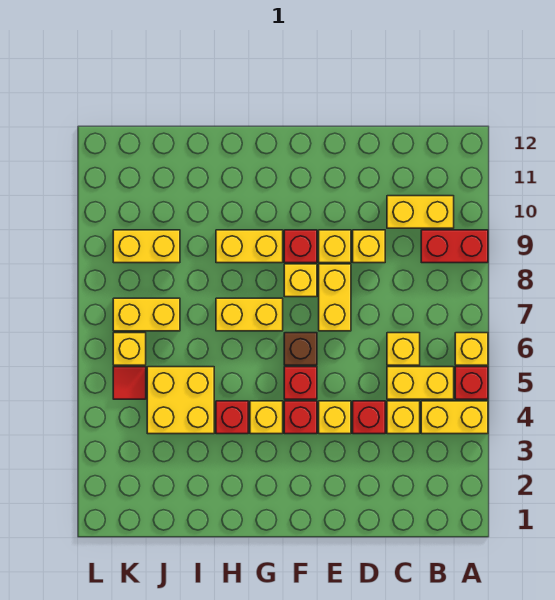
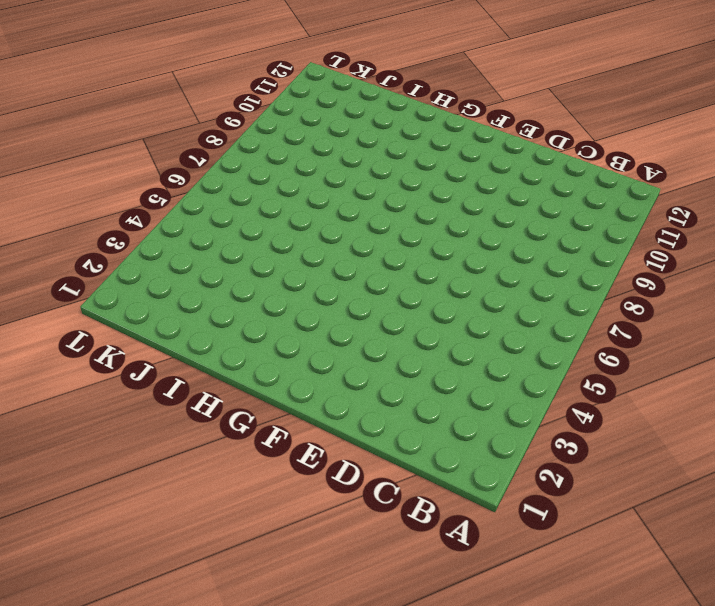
none -> yellow 1x2 brick [421,401,488,434]
none -> red 1x1 brick [455,367,488,399]
none -> yellow 1x1 brick [455,333,488,365]

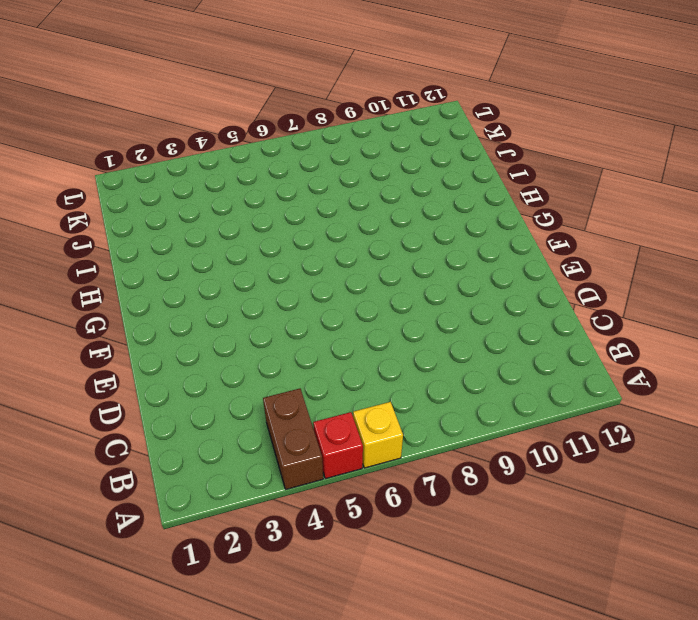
brown 1x2 brick [263,389,323,489] -> yellow 1x2 brick [421,401,488,434]
none -> red 1x2 brick [421,230,488,263]
none -> yellow 1x2 brick [387,367,454,399]
none -> yellow 1x2 brick [387,196,454,228]

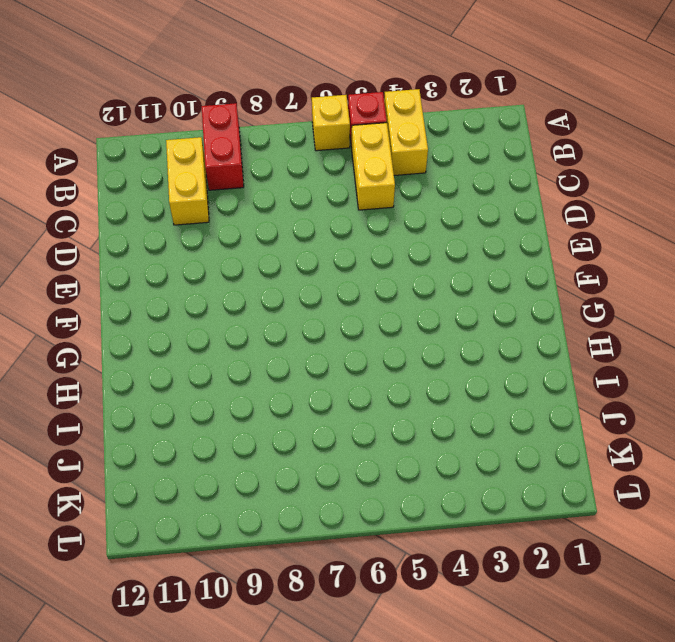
none -> yellow 1x1 brick [387,401,420,434]
none -> yellow 1x1 brick [387,333,420,365]
none -> red 1x1 brick [353,401,385,434]

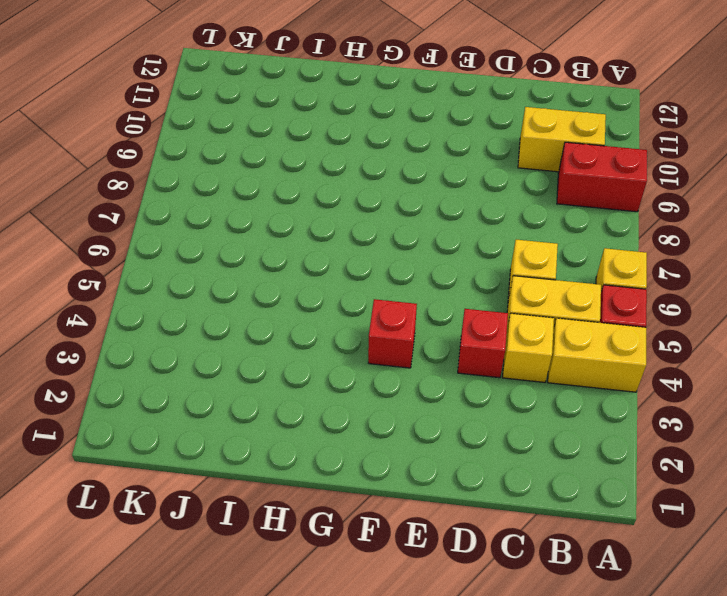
none -> yellow 1x1 brick [353,230,385,263]
none -> yellow 1x1 brick [319,401,351,434]
none -> yellow 1x2 brick [319,264,351,331]

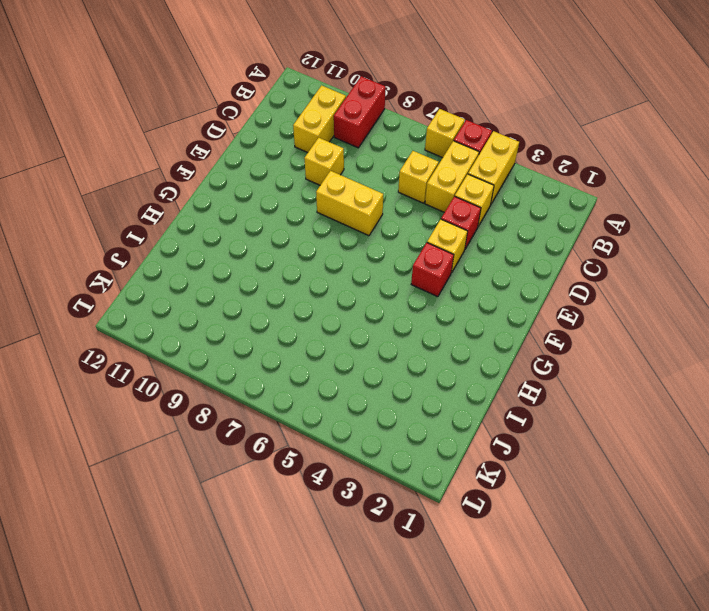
none -> yellow 1x1 brick [319,230,351,263]
none -> red 1x1 brick [284,367,317,399]
none -> brown 1x1 brick [284,333,317,365]

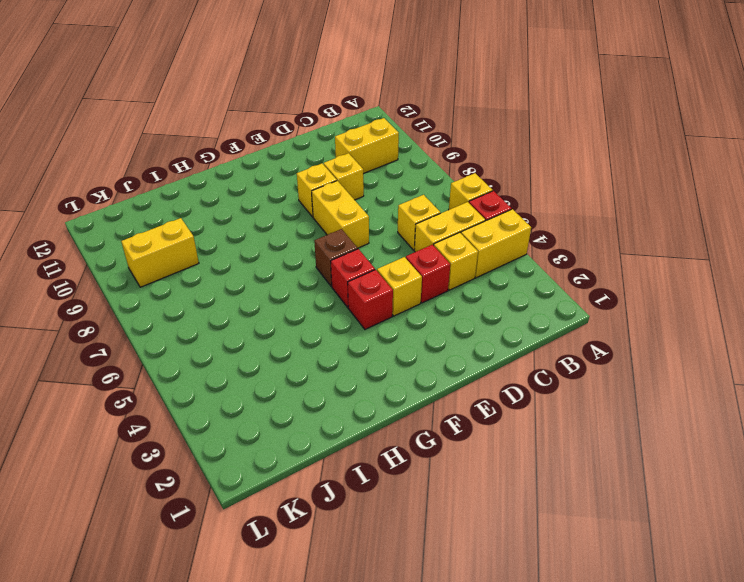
none -> red 1x2 brick [421,230,488,263]
none -> yellow 1x1 brick [284,264,317,297]
none -> red 1x1 brick [284,230,317,263]

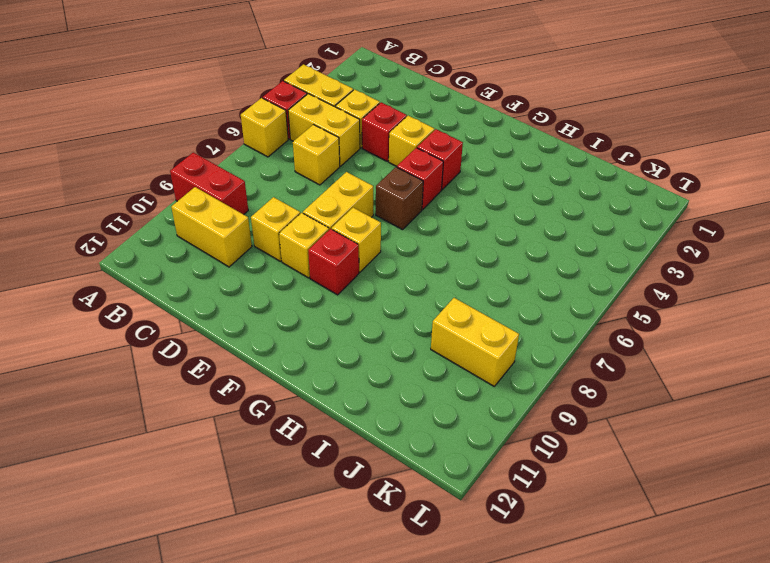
none -> yellow 1x1 brick [250,401,283,434]
none -> yellow 1x2 brick [216,298,283,331]
none -> yellow 1x2 brick [216,230,283,263]

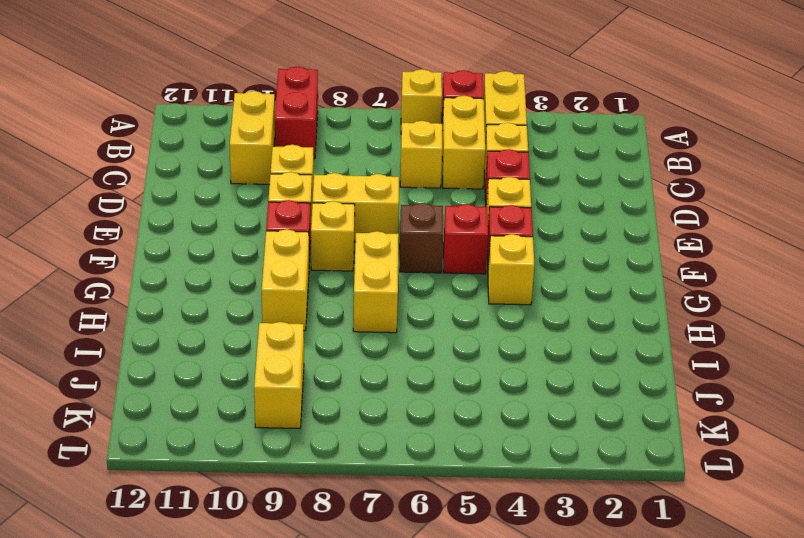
none -> red 1x1 brick [216,401,248,434]
none -> yellow 2x2 brick [147,367,214,434]
none -> yellow 1x2 brick [113,298,180,331]

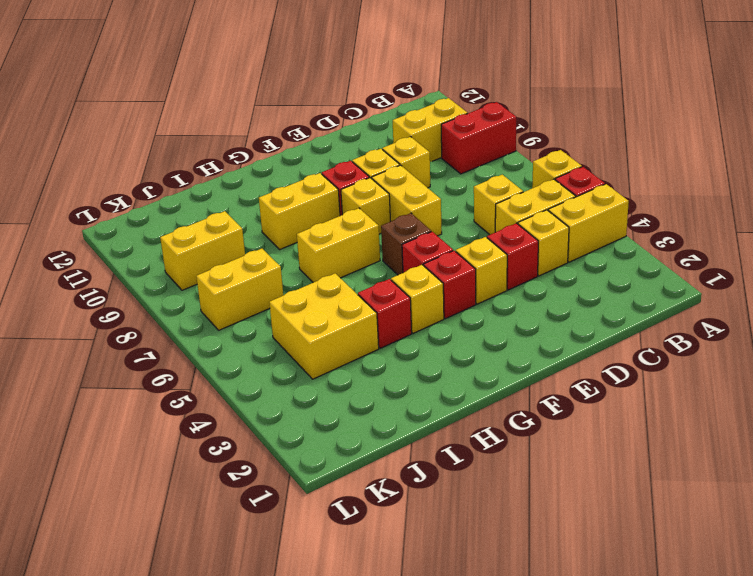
none -> red 1x1 tile [113,367,146,399]
none -> yellow 1x1 brick [113,333,146,365]

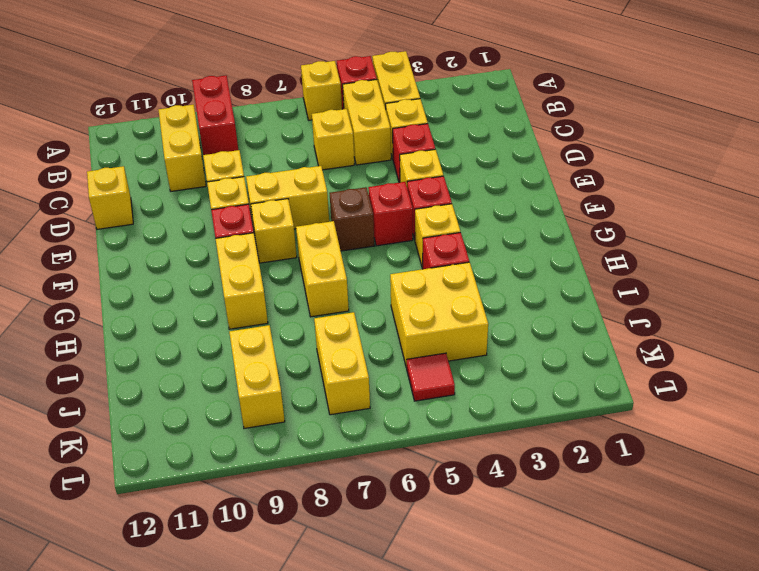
yellow 1x1 brick [87,166,133,229] -> yellow 1x1 brick moved to [113,333,146,365]

